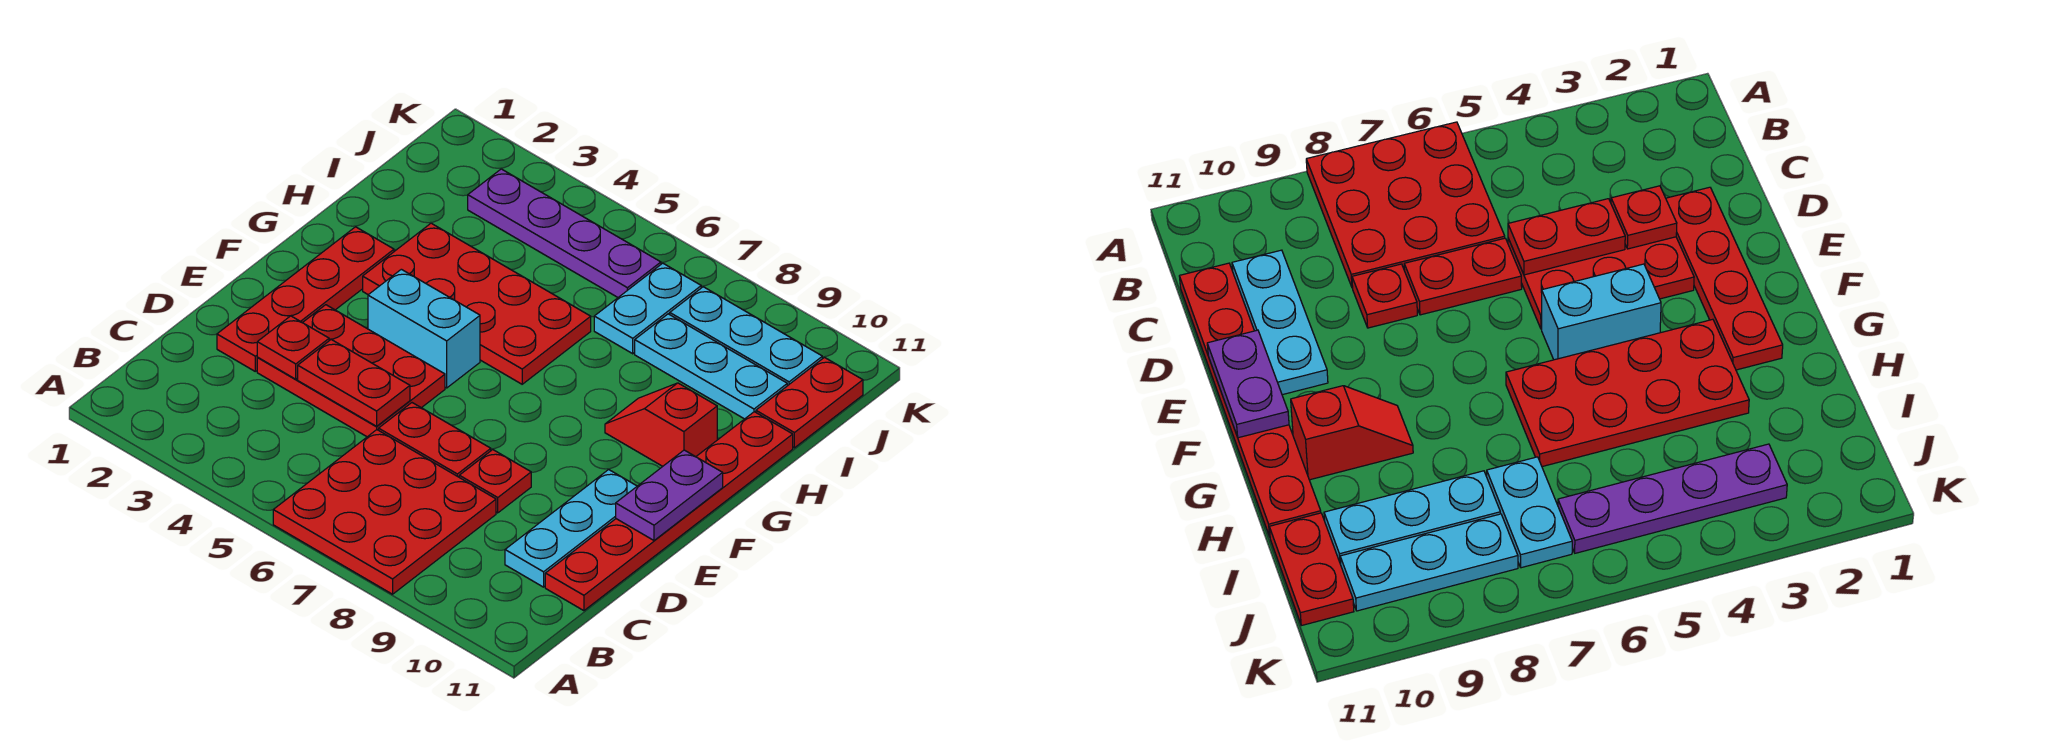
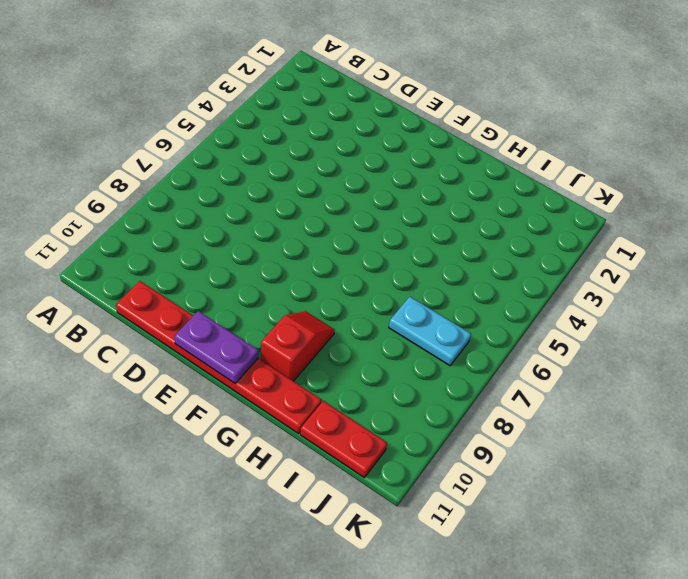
none -> red 3x3 plate [273,430,496,594]
none -> cyan 1x3 plate [505,470,637,587]
none -> red 1x4 plate [217,227,394,371]

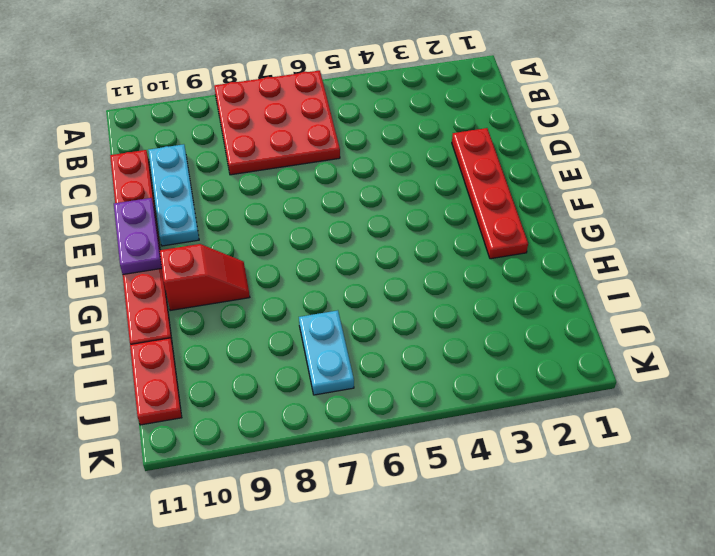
none -> red 2x3 plate [257,305,445,437]
none -> red 1x2 plate [379,403,491,477]
none -> red 1x1 plate [459,450,531,513]

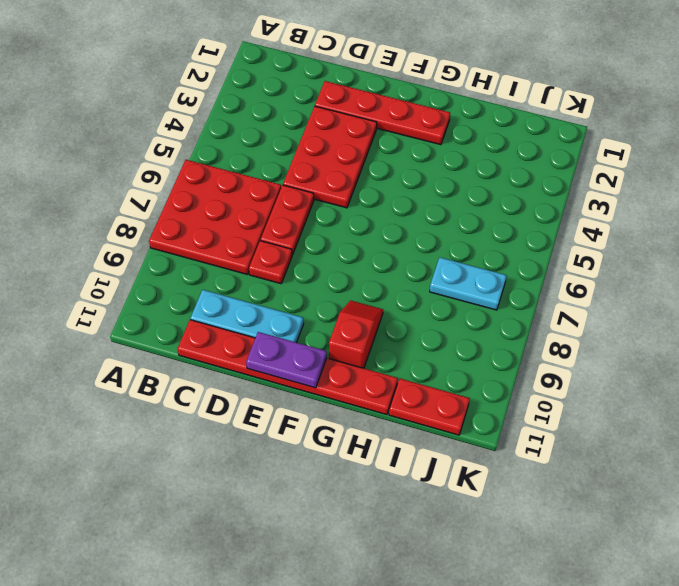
none -> cyan 1x2 brick [368,269,480,388]
none -> red 2x4 plate [363,223,591,384]
none -> cyan 1x3 plate [635,314,787,419]

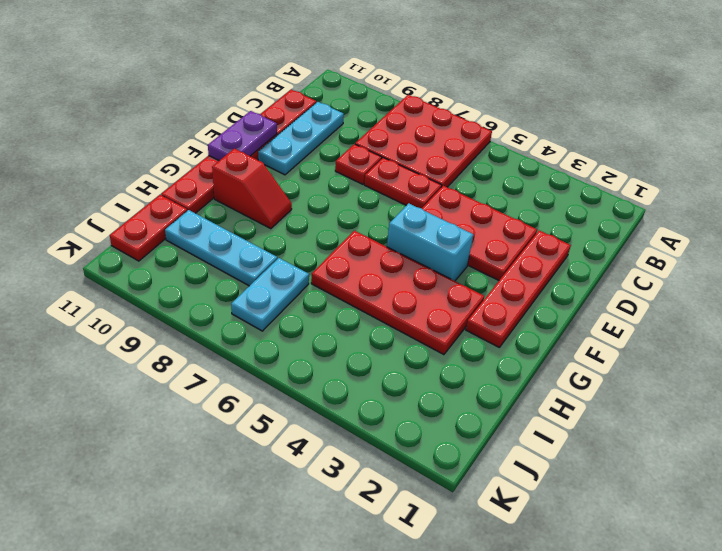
none -> purple 1x4 plate [468,169,661,297]
none -> cyan 1x3 plate [670,287,822,386]
none -> red 1x1 plate [257,316,329,379]

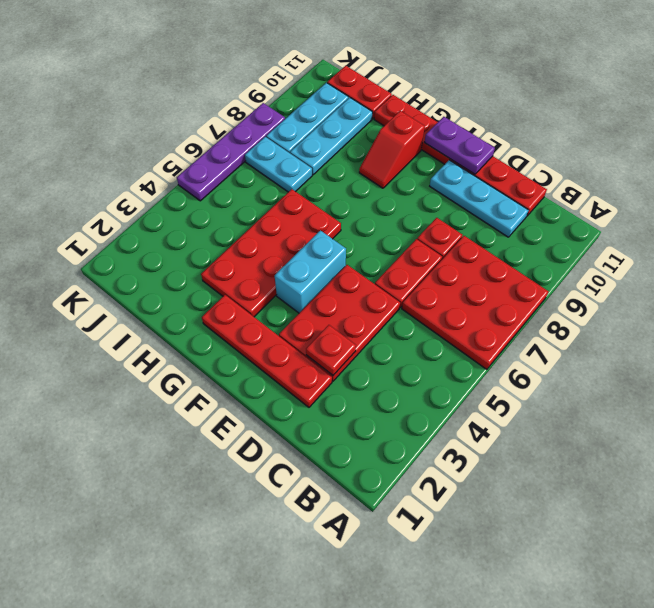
purple 1x4 plate [177,103,285,201] -> purple 1x4 plate moved to [468,169,661,297]
none -> red 1x2 plate [298,340,410,426]

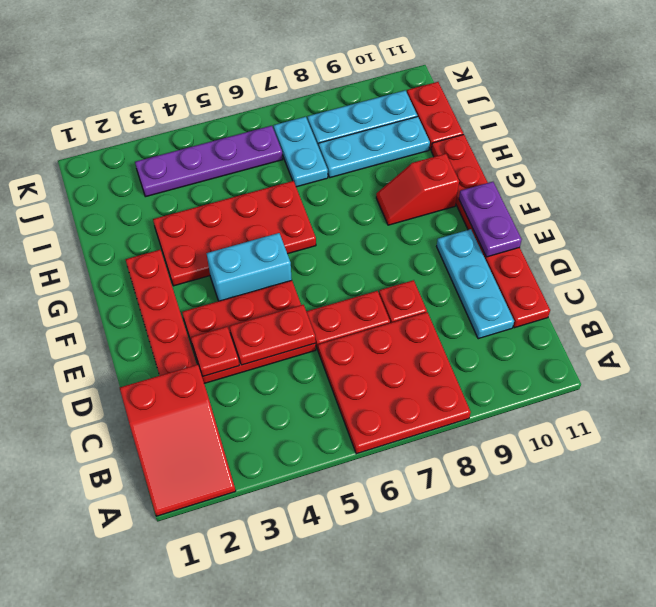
red 2x3 slope [120,365,236,516] -> none

